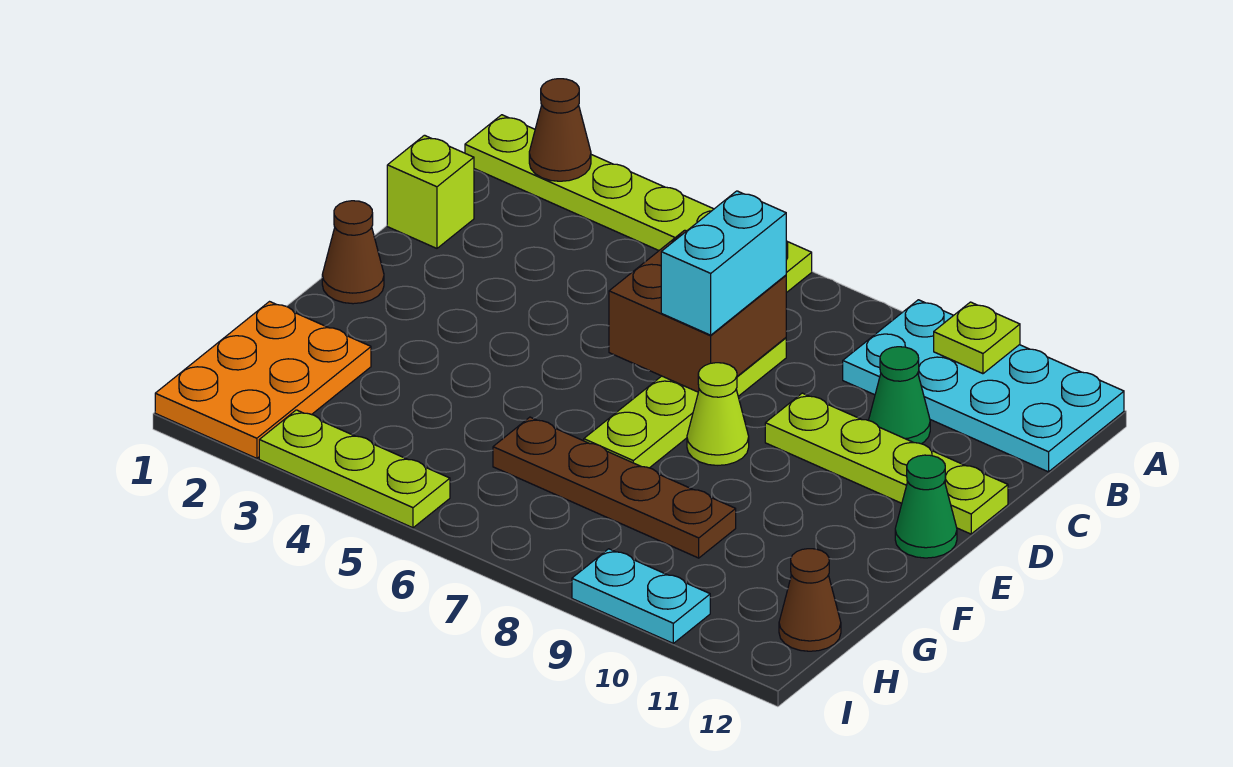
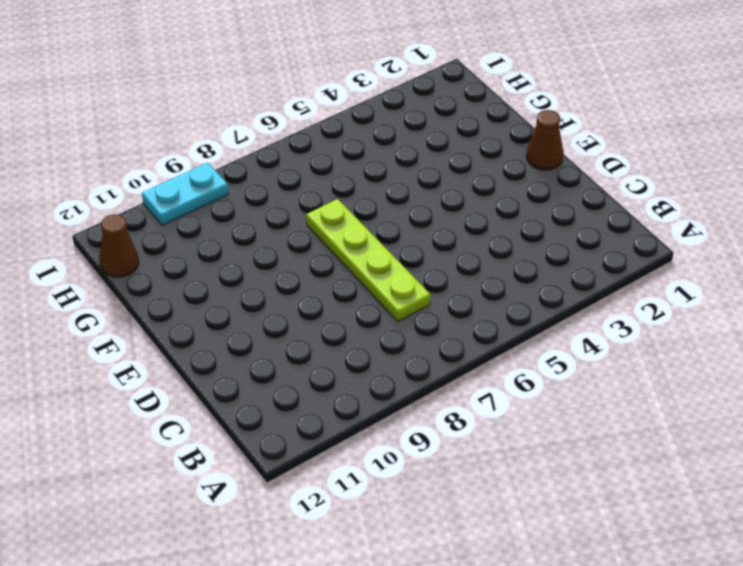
none -> lime 1x6 plate [465,115,812,293]
none -> cyan 2x4 plate [843,300,1124,472]
none -> lime 1x1 brick [387,135,474,248]

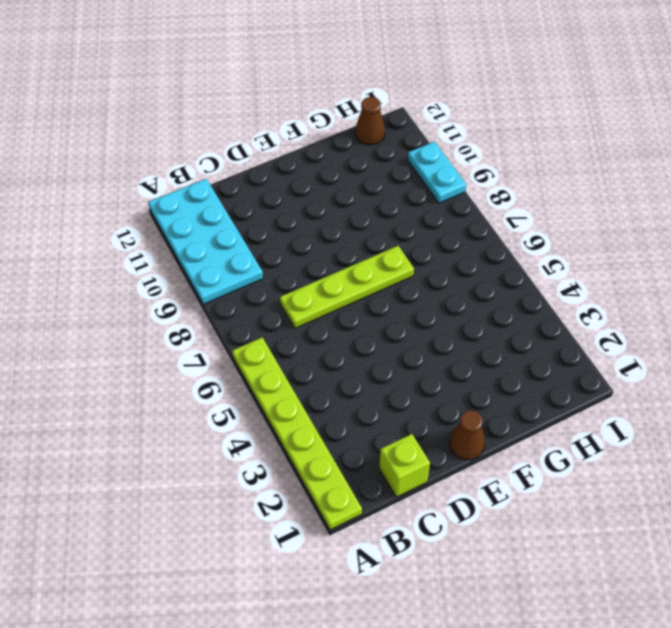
none -> green 1x1 cone [869,347,930,444]
none -> lime 1x4 plate [765,393,1008,534]
none -> lime 1x1 cone [687,363,749,465]

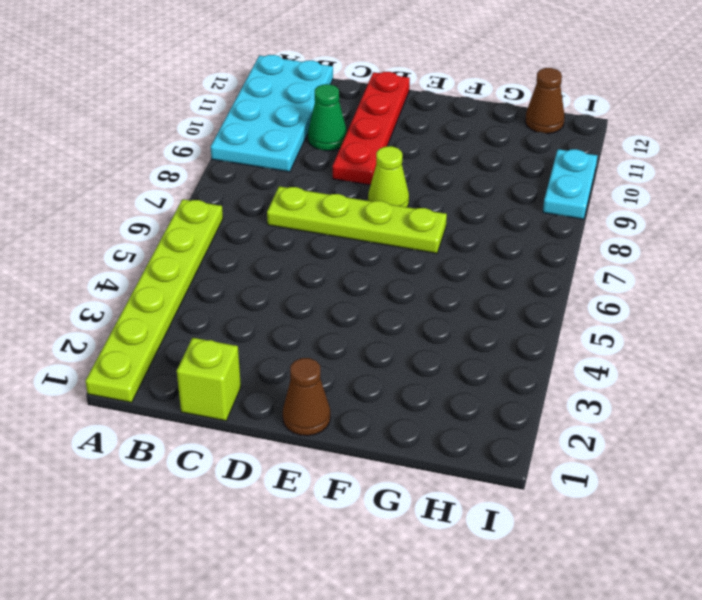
red 1x4 plate [333,72,410,185] -> lime 1x4 plate [765,393,1008,534]
none -> green 1x1 cone [895,455,957,558]
none -> orange 2x3 plate [155,302,371,458]
none -> brown 1x4 plate [493,417,736,558]

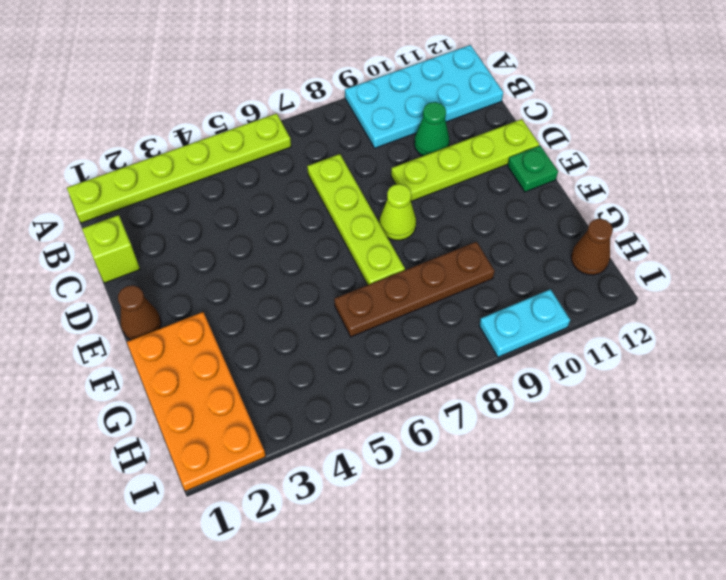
green 1x1 plate [508,146,558,192] -> green 1x1 cone [895,455,957,558]
orange 2x4 plate [127,312,266,491] -> orange 2x3 plate [155,302,371,458]
none -> lime 1x3 plate [259,410,450,528]
none -> brown 1x1 cone [529,79,591,181]
none -> lime 1x1 plate [934,302,1020,374]

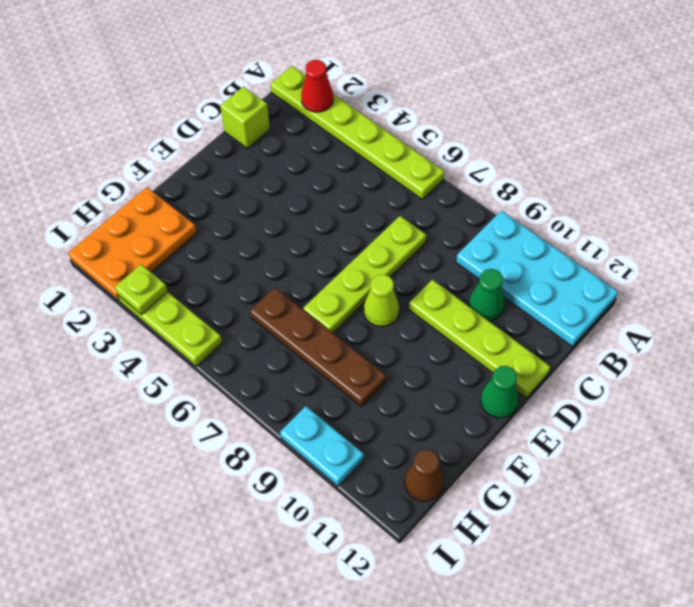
red 1x1 cone [301,60,333,112] -> brown 1x1 cone [529,79,591,181]
lime 1x1 plate [115,264,168,315] -> lime 1x1 plate moved to [934,302,1020,374]
none -> brown 1x1 cone [322,201,384,304]
none -> brown 2x2 brick [609,230,786,392]
none -> cyan 1x2 brick [661,191,786,335]

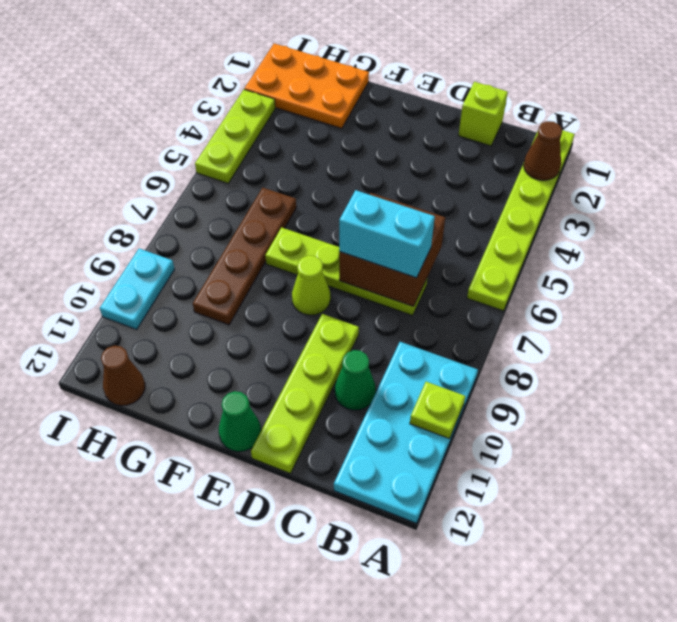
none -> brown 1x1 cone [322,201,384,304]

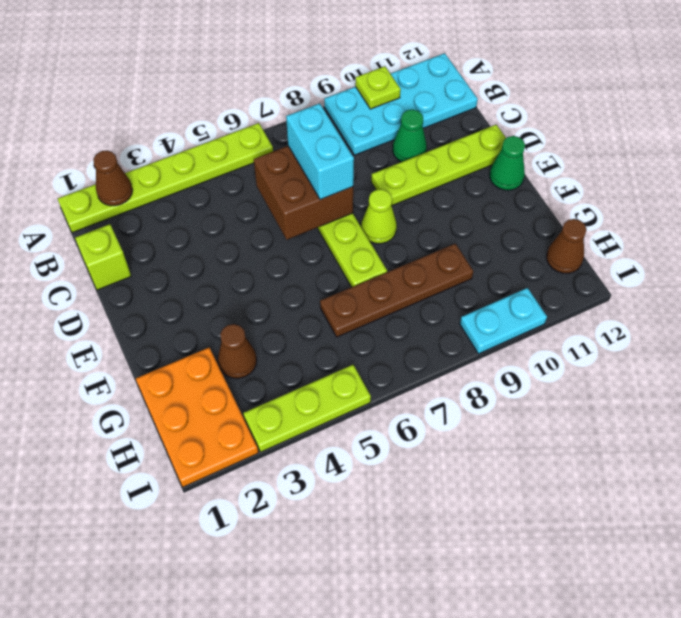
brown 1x1 cone [218,324,257,378] -> brown 1x1 cone moved to [322,201,384,304]

